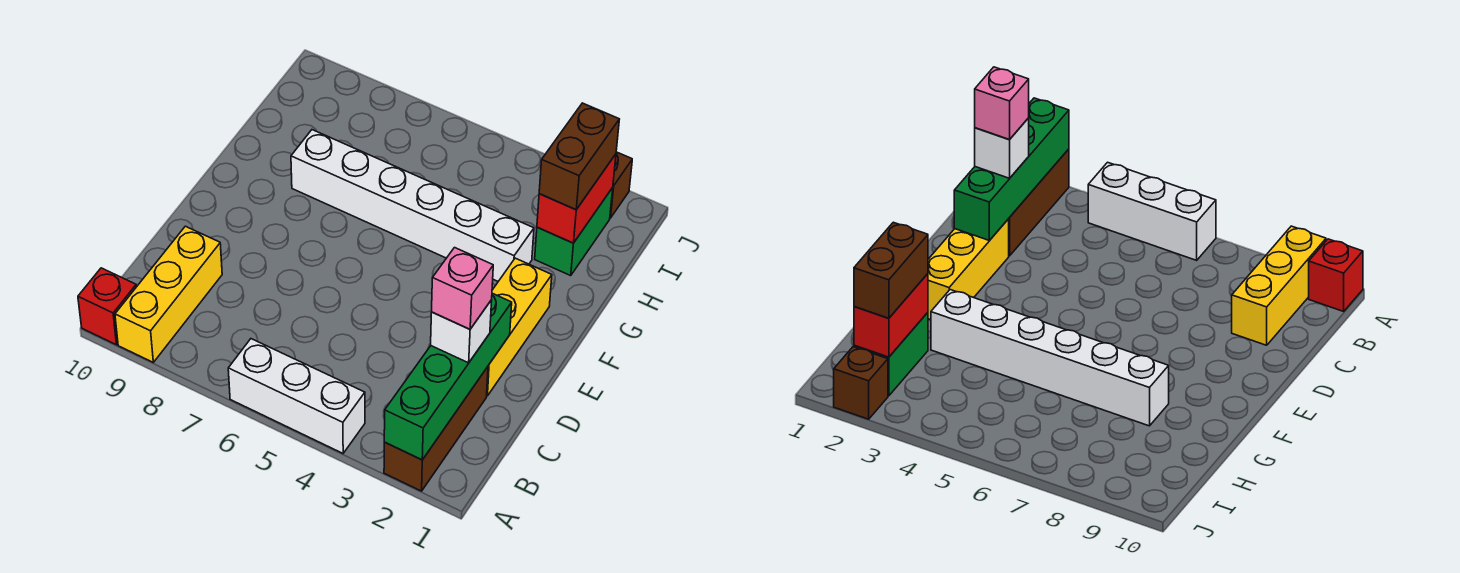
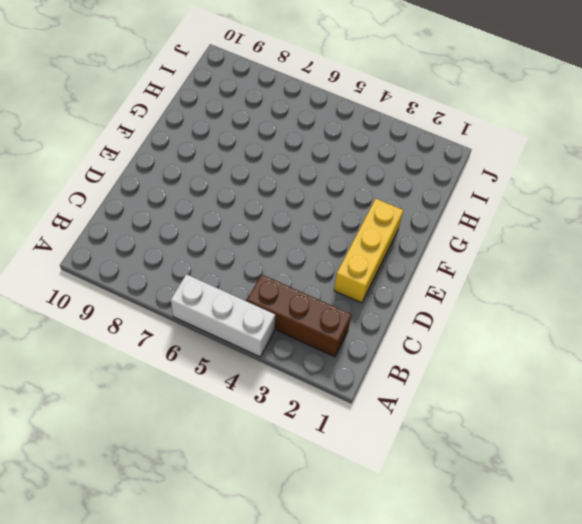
brown 1x3 brick [247,274,351,357] -> brown 1x3 brick turned to [384,367,488,491]
none -> yellow 1x3 brick [115,226,222,362]
none -> red 1x1 brick [78,268,136,345]
none -> white 1x6 brick [291,130,534,281]

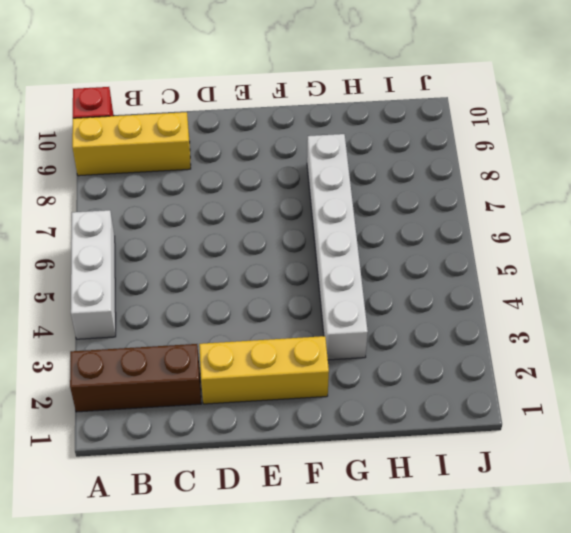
none -> green 1x2 brick [535,188,613,276]
none -> brown 1x1 brick [610,152,632,218]
none -> green 1x4 brick [384,293,512,460]

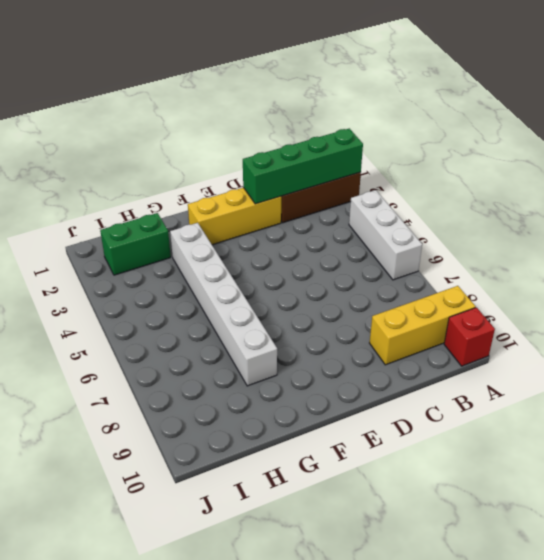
none -> brown 1x1 brick [610,152,632,218]
none -> red 1x2 brick [537,154,616,243]
none -> white 1x1 brick [431,300,492,363]

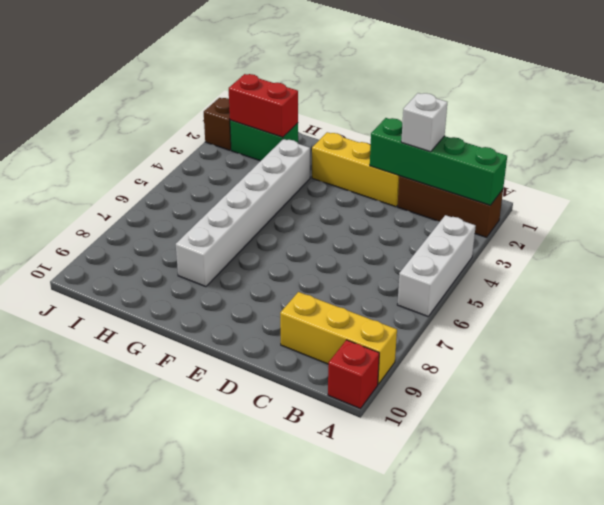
none -> brown 1x2 brick [539,103,619,210]
none -> pink 1x1 brick [432,248,493,329]

